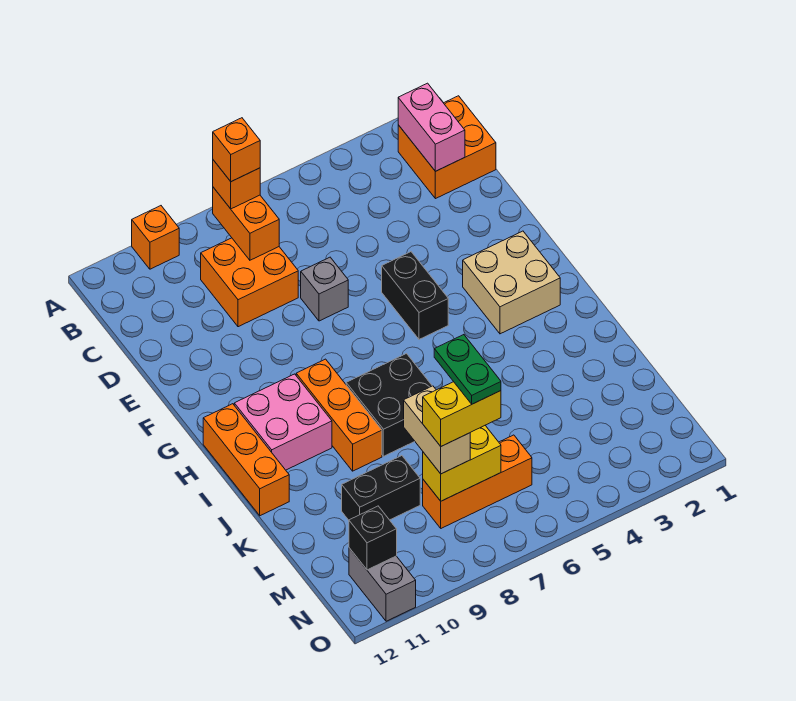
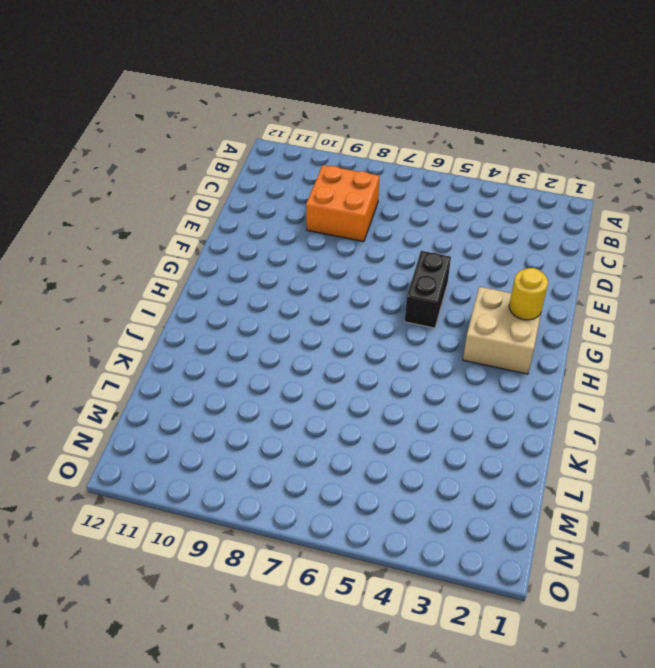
yellow 1x1 round brick [509,268,548,320] -> none
none -> orange 1x1 brick [132,206,179,269]
none -> orange 2x2 brick [398,96,496,199]
none -> grey 1x1 brick [301,257,348,321]

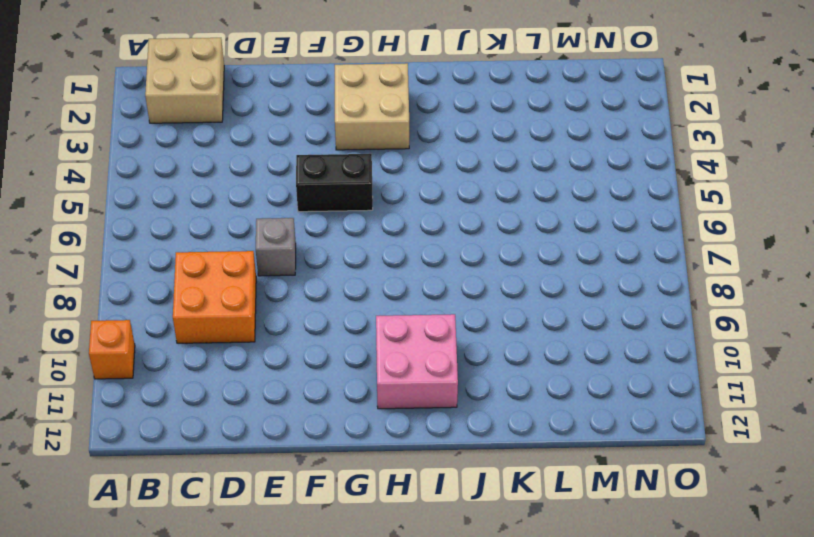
tan 2x2 brick [145,38,224,123] -> orange 2x2 brick [398,96,496,199]
none -> orange 1x3 brick [296,359,382,471]
none -> orange 1x3 brick [203,404,289,516]
none -> black 2x2 brick [346,354,432,456]

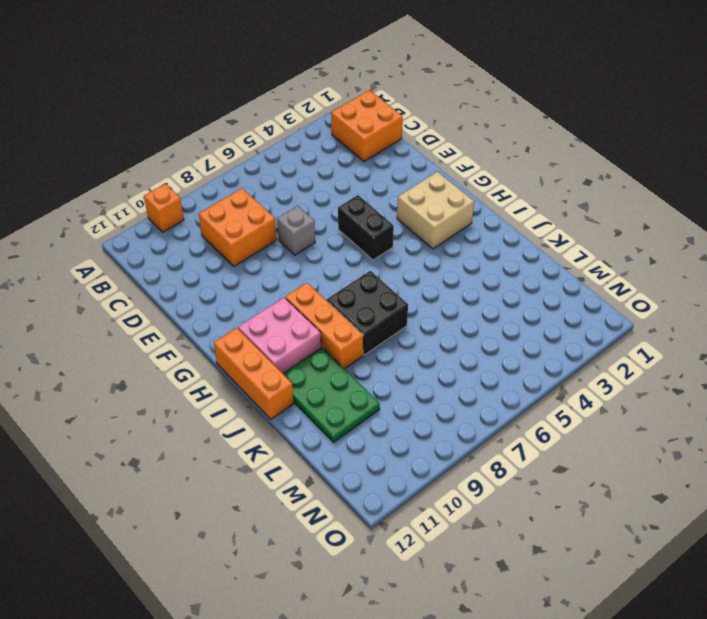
green 2x3 plate [283,348,380,442] -> black 1x2 brick [342,456,420,520]
none -> orange 1x3 brick [423,435,532,528]
none -> grey 1x2 brick [349,548,416,621]
none -> pink 1x2 brick [398,83,465,171]

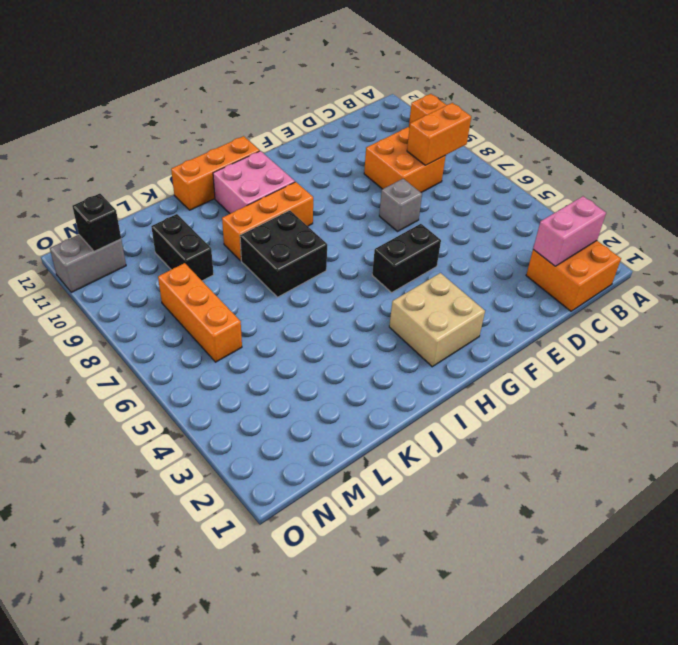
none -> yellow 1x2 brick [423,426,501,501]
none -> orange 1x1 brick [213,160,260,209]
none -> tan 1x2 brick [404,386,470,474]

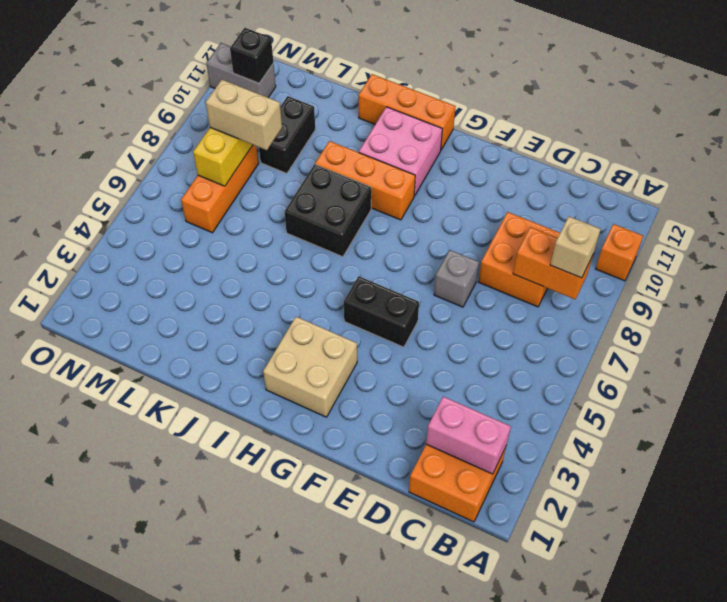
tan 1x1 brick [550,217,601,278] -> orange 1x1 brick [213,160,260,209]
none -> orange 1x1 brick [213,118,260,182]
none -> yellow 1x2 brick [423,382,501,446]
none -> green 1x2 plate [434,335,501,404]

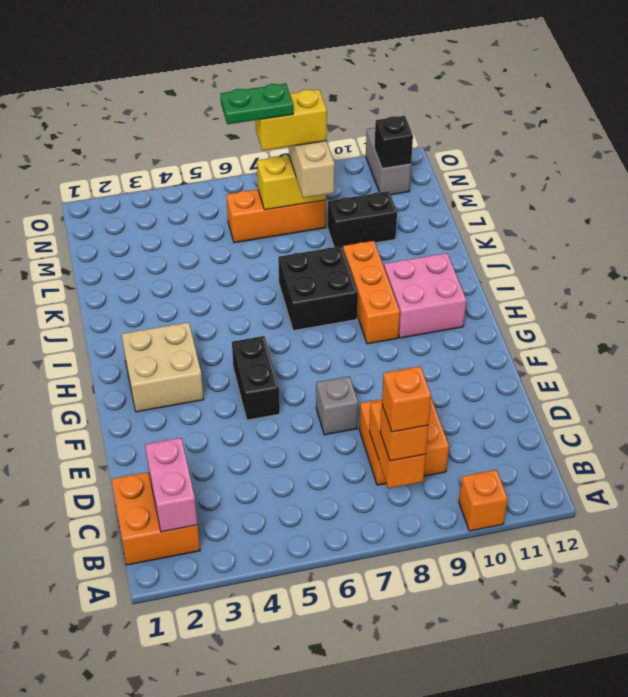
green 1x2 plate [220,84,293,124] -> green 1x2 plate turned to [434,335,501,404]
none -> orange 1x3 brick [203,404,289,516]

